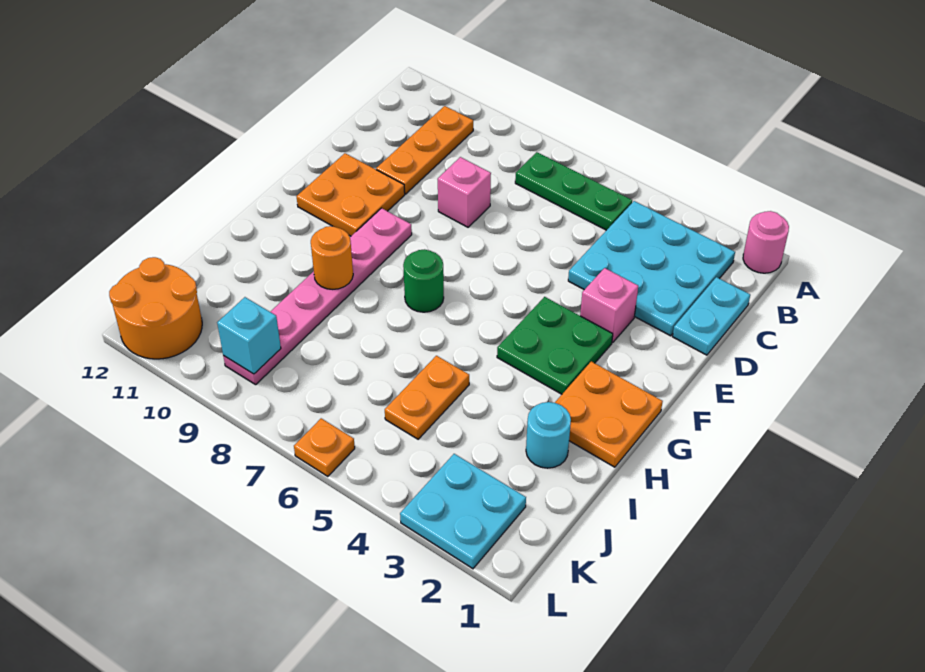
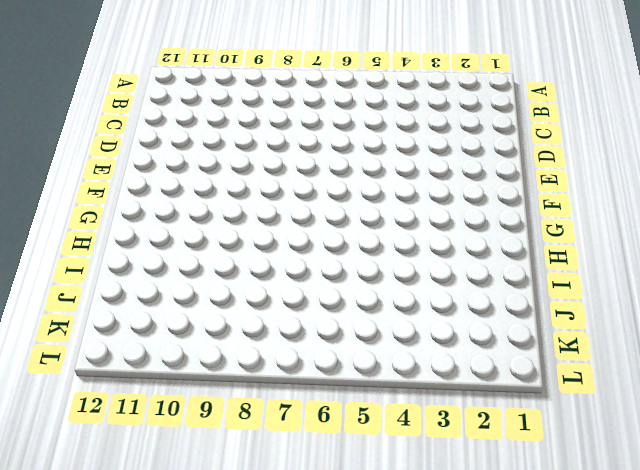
none -> pink 1x1 round brick [743,211,789,273]
none -> cyan 3x3 plate [568,201,735,336]
none -> green 1x3 plate [515,152,632,230]

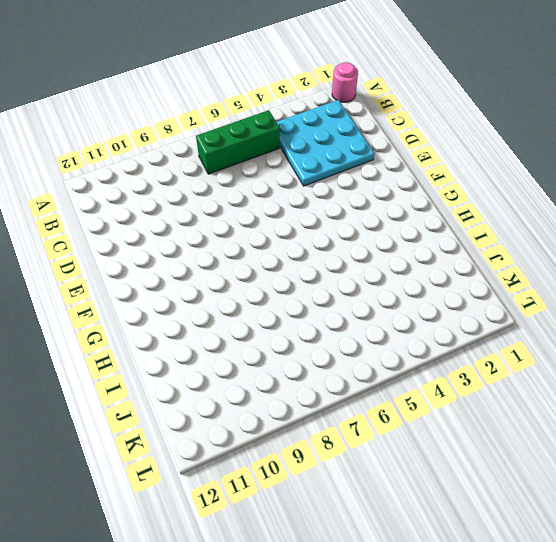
green 1x3 brick [196,110,280,174] -> green 1x3 plate [515,152,632,230]
none -> orange 1x3 plate [376,106,473,194]
none -> cyan 1x2 plate [673,277,750,355]
none -> pink 1x1 brick [438,157,491,227]

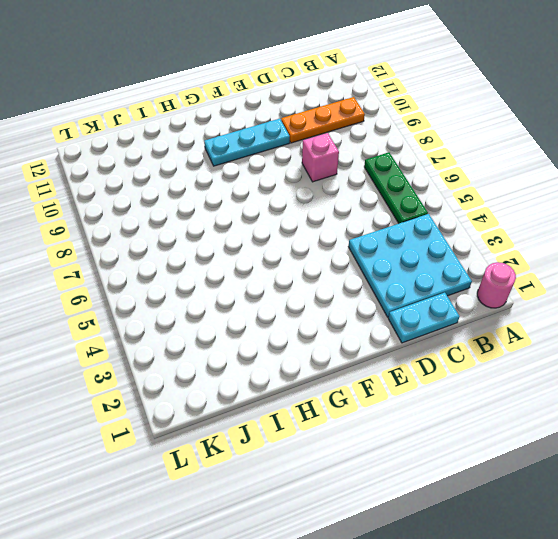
cyan 1x3 plate [204,119,290,166] -> orange 2x2 plate [297,153,405,236]
none -> pink 1x1 brick [580,268,638,343]
none -> green 2x2 plate [497,297,613,394]
none -> pink 1x6 plate [223,208,412,385]

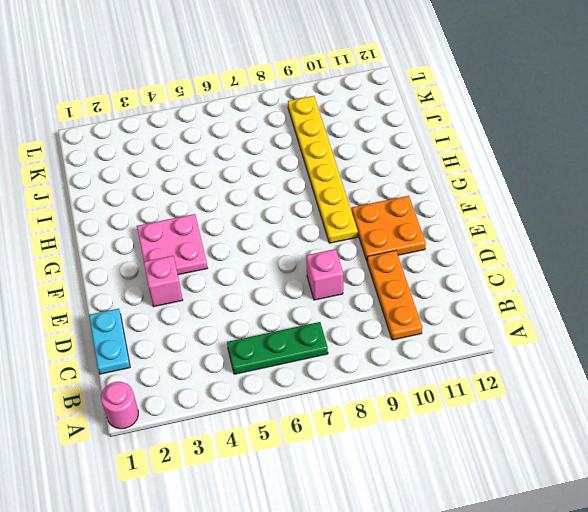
pink 2x2 plate [137,214,207,275] -> green 2x2 plate [497,297,613,394]
yellow 1x6 plate [288,96,358,243] -> pink 1x6 plate [223,208,412,385]
none -> cyan 3x3 plate [568,201,735,336]
none -> orange 2x2 plate [555,361,663,467]
none -> green 1x1 round brick [403,249,444,312]

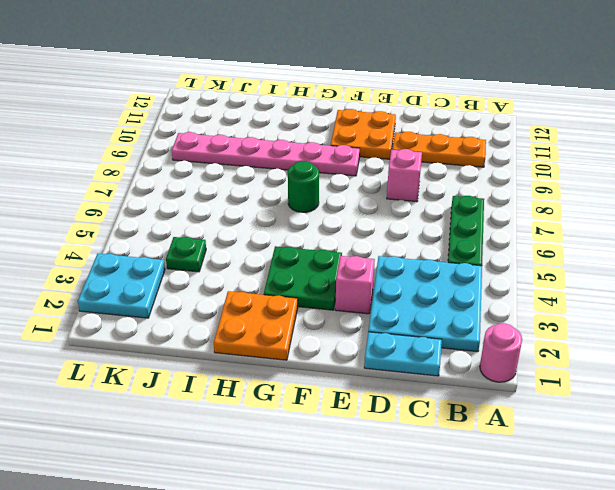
green 1x1 plate [166,237,206,272] -> none
none -> cyan 1x1 round brick [526,402,571,468]
none -> orange 1x2 plate [385,356,469,439]
none -> orange 2x2 round brick [109,257,202,359]

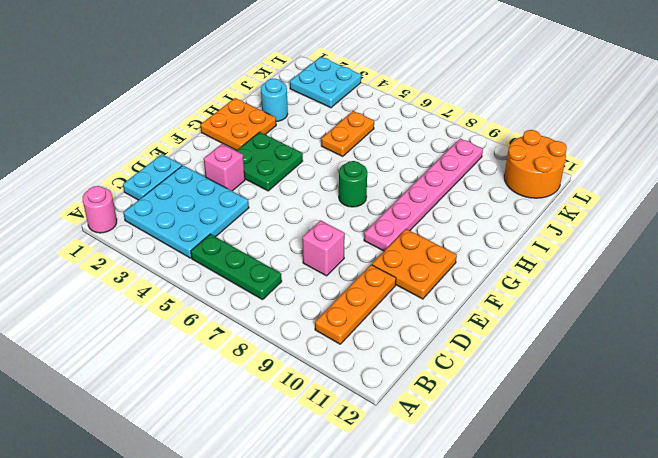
none -> orange 1x1 plate [294,418,355,476]
none -> orange 1x1 round brick [311,226,353,289]
none -> cyan 1x1 brick [217,297,281,374]

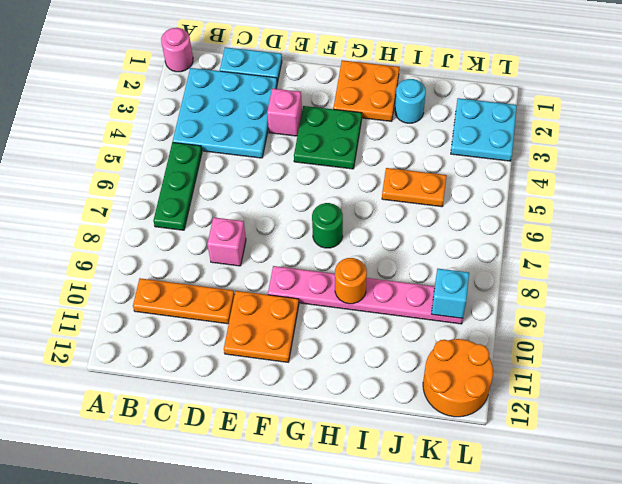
none -> orange 1x1 plate [294,418,355,476]

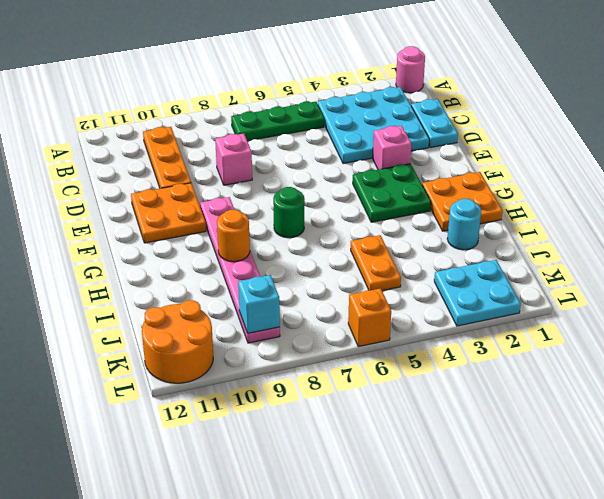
orange 1x1 brick [348,288,391,347] -> orange 1x1 plate [294,418,355,476]

